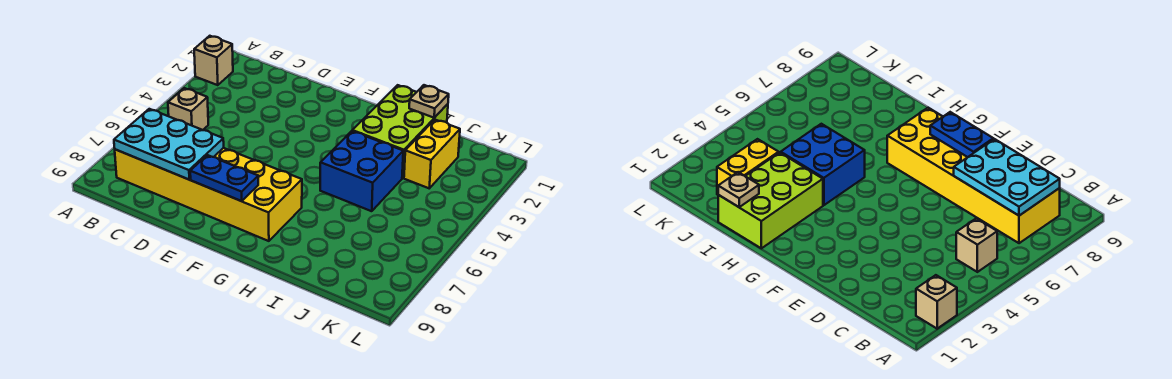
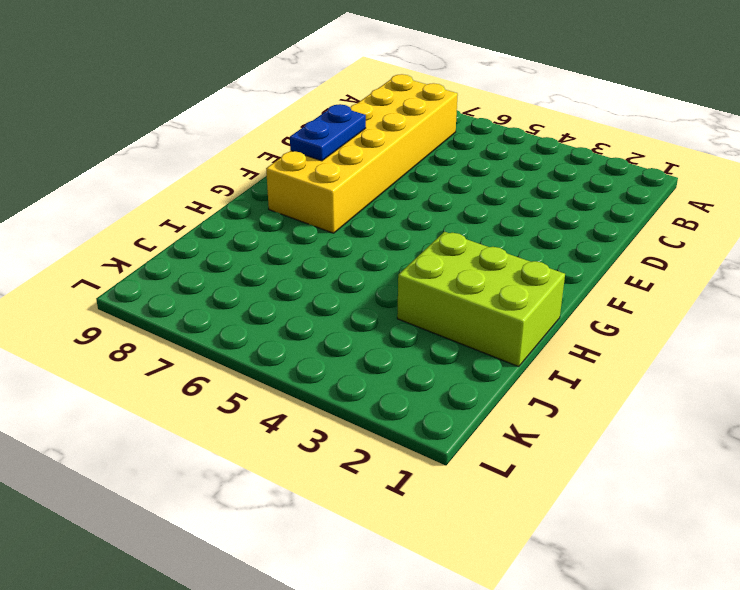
none -> tan 1x1 brick [194,36,233,85]
none -> tan 1x1 brick [168,88,208,130]

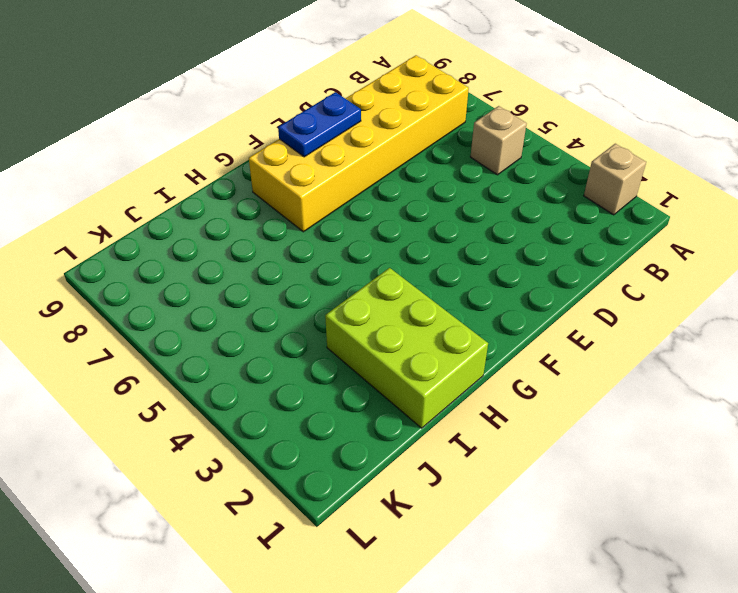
none -> blue 2x2 brick [320,131,403,211]
none -> yellow 1x2 brick [404,120,460,188]

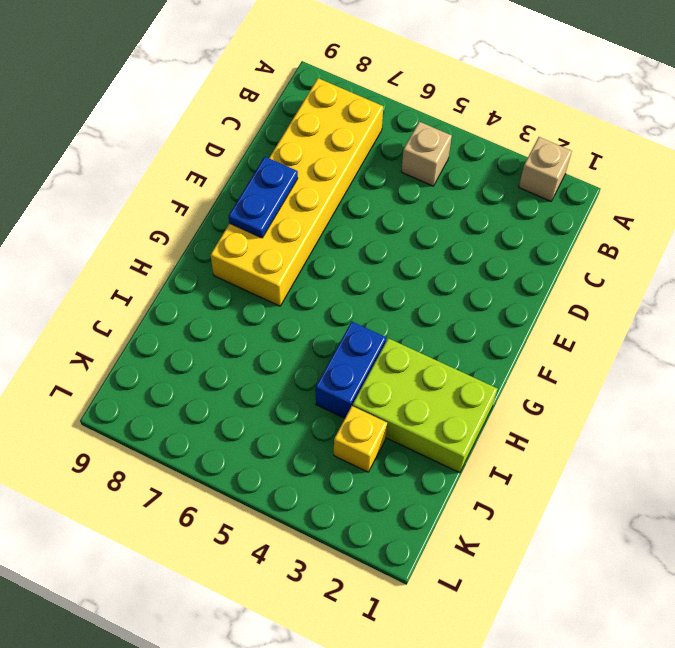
blue 1x2 brick [316,322,386,418] -> blue 2x2 brick [320,131,403,211]
yellow 1x1 brick [334,406,387,472] -> yellow 1x2 brick [404,120,460,188]
none -> cyan 2x3 plate [114,109,224,179]
none -> tan 1x1 plate [409,85,449,118]

